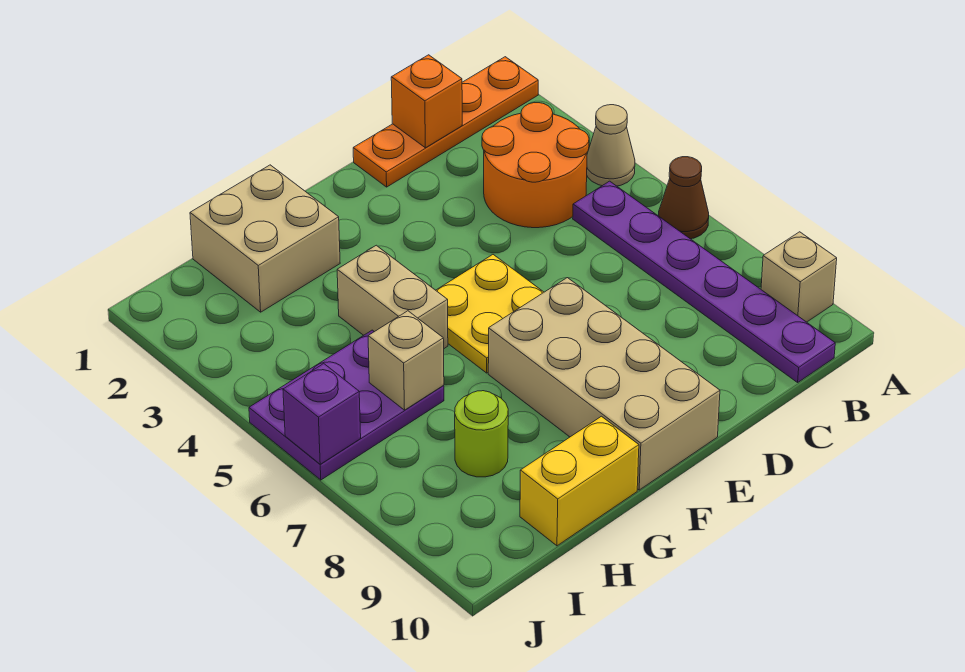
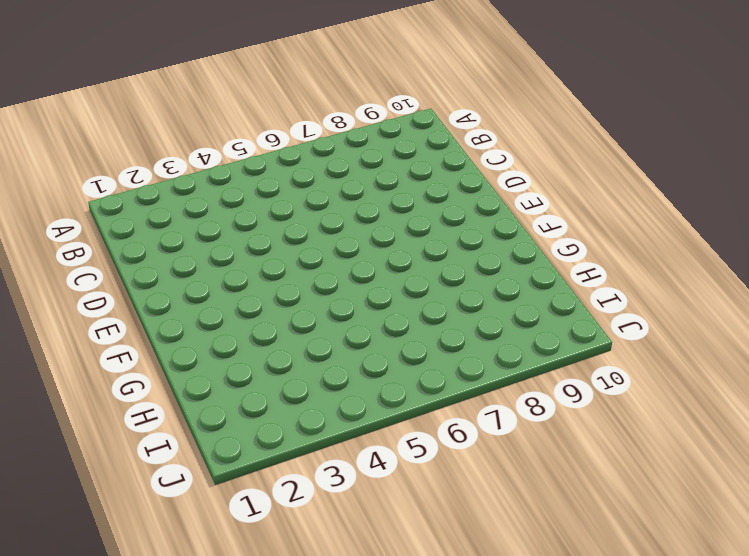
none -> orange 1x4 plate [353,57,538,187]
none -> tan 1x1 cone [587,105,635,186]
none -> brown 1x1 cone [659,157,709,239]

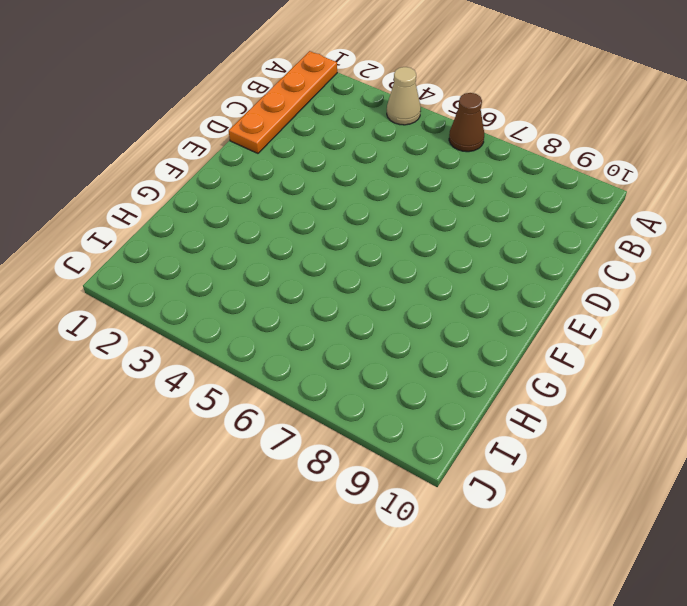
none -> tan 1x1 brick [761,232,837,322]
none -> orange 2x2 round brick [482,103,589,228]
none -> purple 1x6 plate [573,181,835,382]

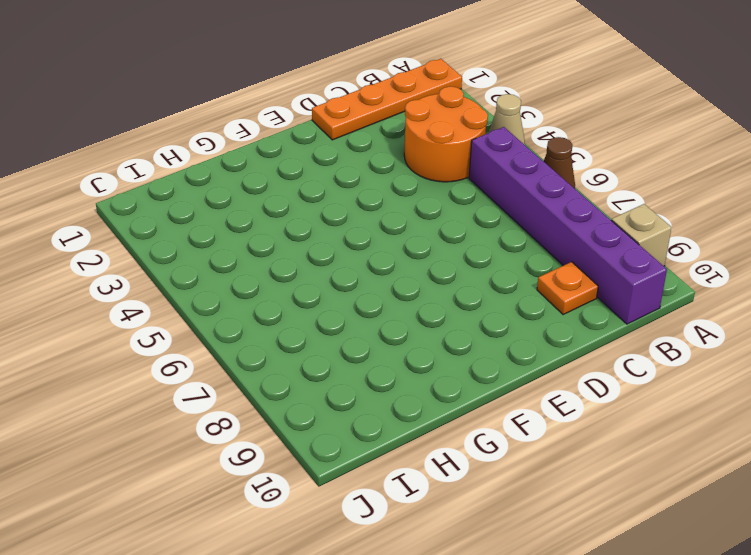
purple 1x6 brick [469,127,667,324] -> purple 1x6 plate [573,181,835,382]
orange 1x1 plate [537,262,598,315] -> none
none -> yellow 2x2 plate [436,255,544,373]
none -> tan 2x4 brick [488,278,720,490]
none -> tan 2x2 brick [190,165,340,312]

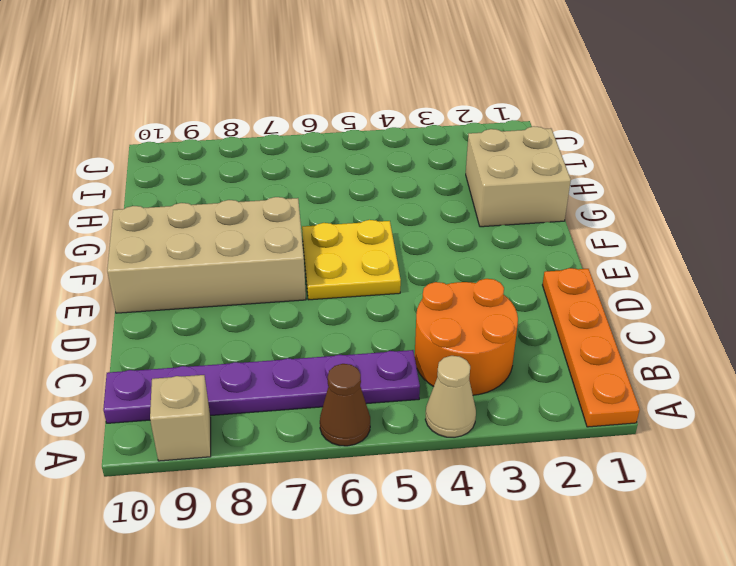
none -> tan 1x2 brick [337,245,448,348]
none -> yellow 1x2 brick [520,416,639,546]
none -> purple 2x3 plate [249,330,444,480]

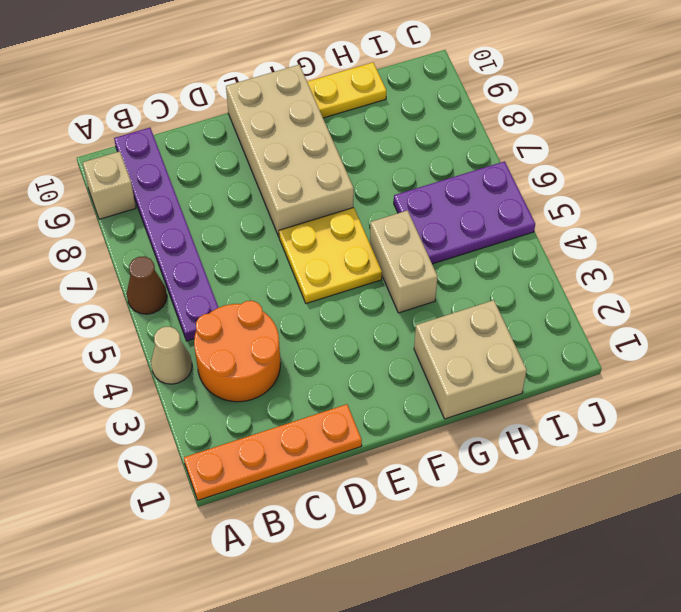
yellow 1x2 plate [307,62,386,118] -> yellow 1x2 brick [520,416,639,546]
none -> lime 1x1 round brick [455,391,508,477]
none -> orange 1x1 brick [391,55,462,148]
none -> tan 1x1 brick [368,311,444,410]

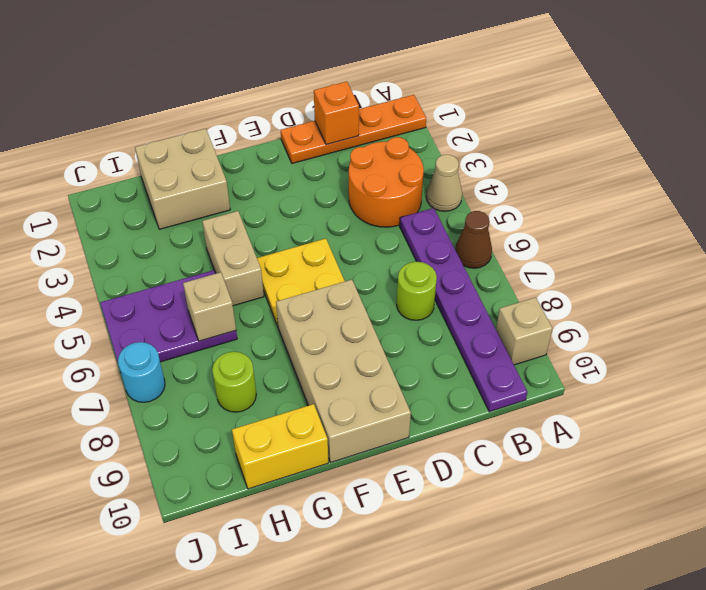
lime 1x1 round brick [397,262,437,320] -> none
cyan 1x1 round brick [118,342,165,402] -> none
none -> purple 1x1 brick [283,364,361,464]

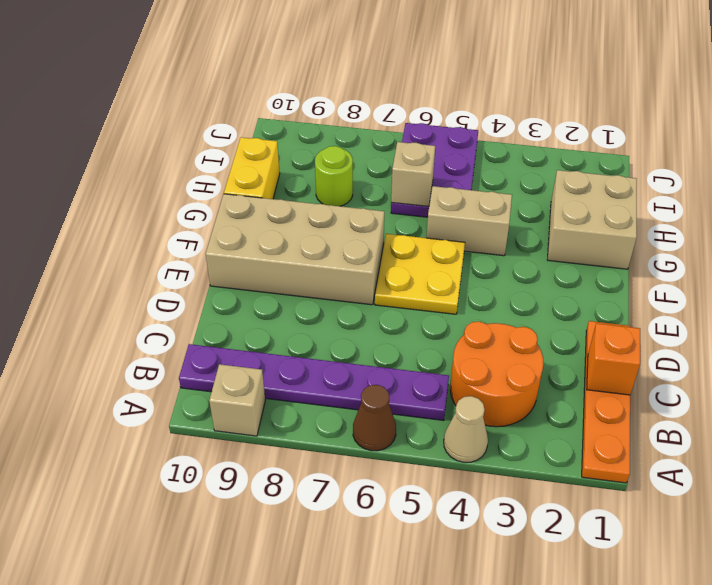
none -> purple 1x1 brick [283,364,361,464]

